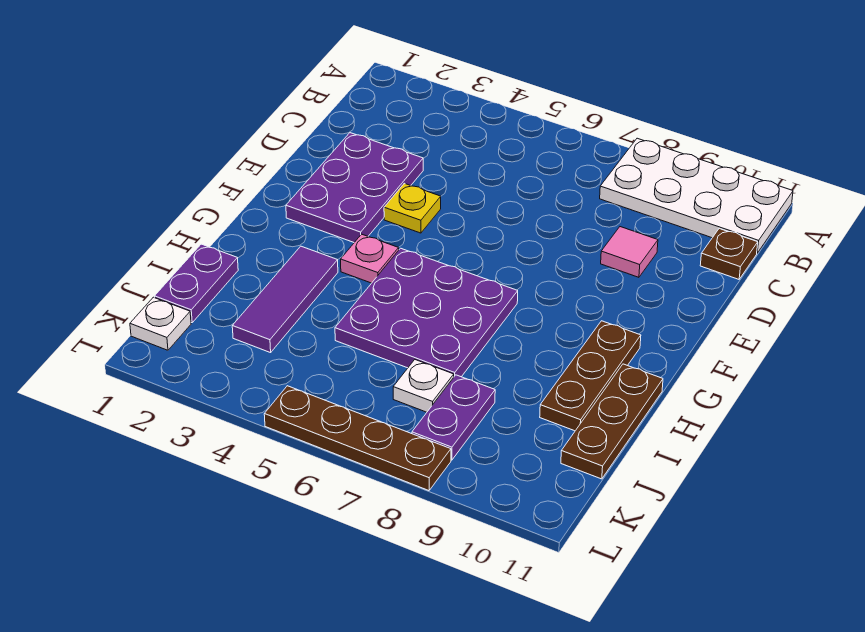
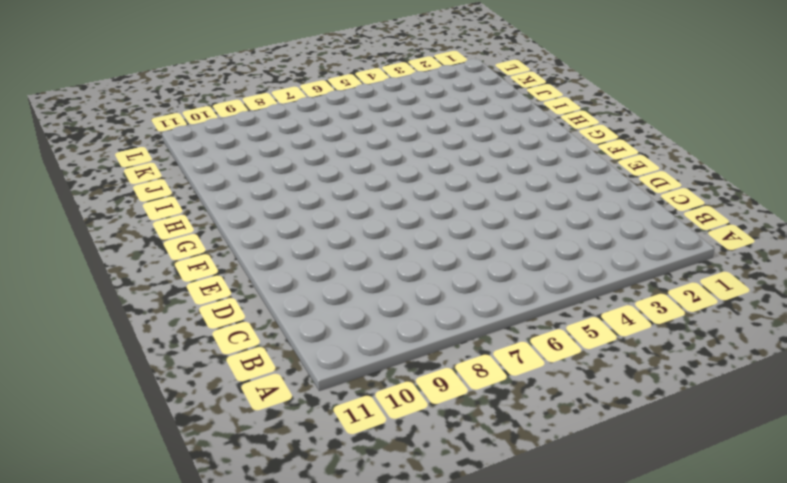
none -> white 2x4 plate [600,138,793,253]
none -> brown 1x1 plate [700,229,758,279]
none -> purple 2x3 plate [286,133,423,242]

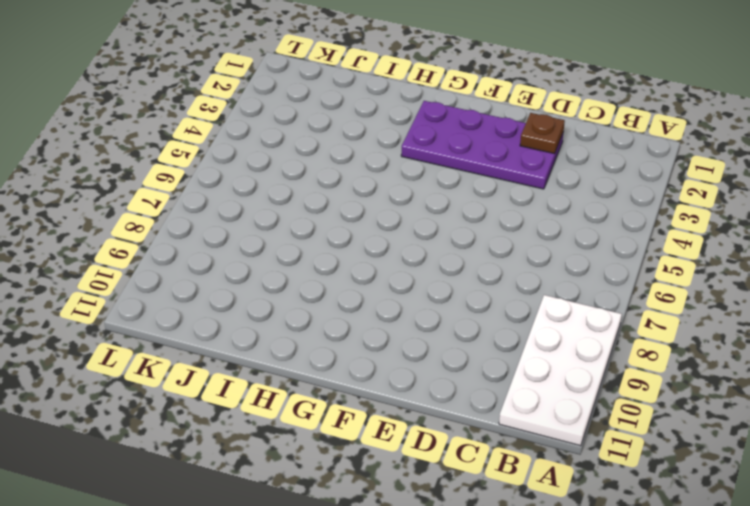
purple 2x4 plate [401,101,563,189] -> purple 2x3 plate [286,133,423,242]
brown 1x1 plate [520,113,565,154] -> brown 1x1 plate moved to [700,229,758,279]
none -> pink 1x1 tile [601,227,658,277]
none -> yellow 1x1 plate [384,183,441,233]
none -> pink 1x1 plate [341,234,399,283]

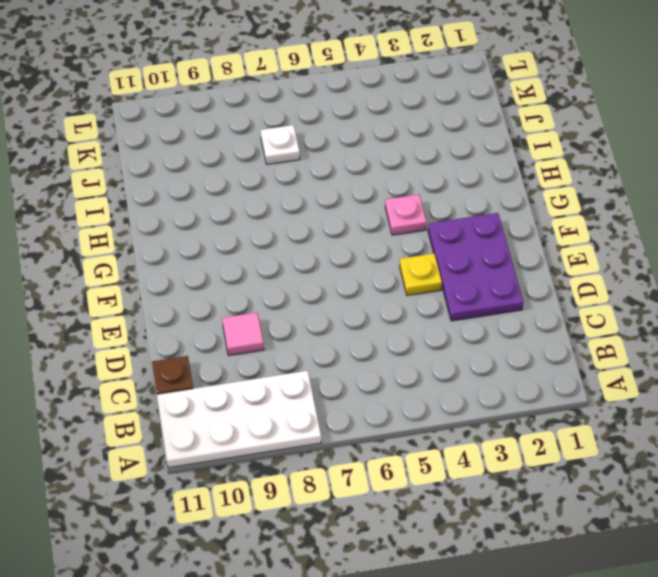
none -> purple 3x3 plate [335,248,518,377]
none -> brown 1x3 plate [540,321,641,431]
none -> purple 1x3 tile [232,246,338,353]

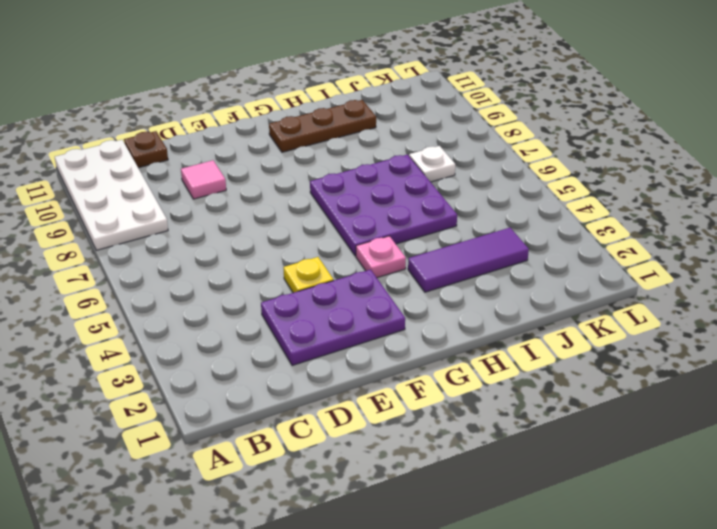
none -> brown 1x3 plate [561,364,663,479]
none -> purple 1x2 plate [155,244,238,323]
none -> purple 1x2 plate [412,375,495,460]

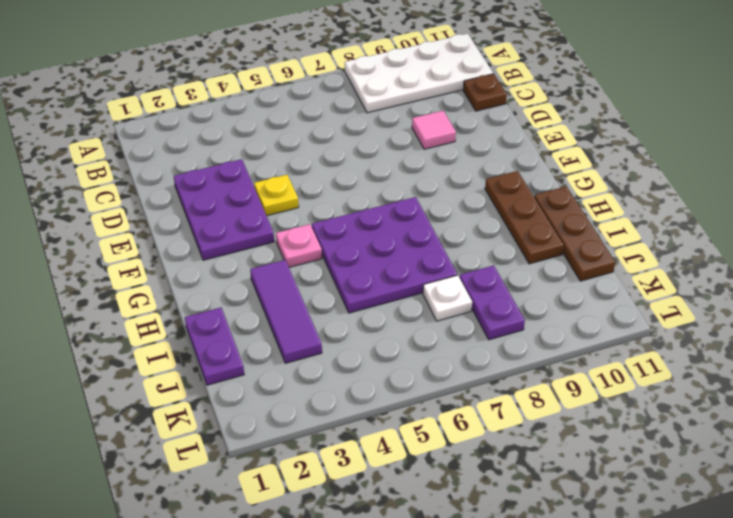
none -> white 1x1 plate [130,297,191,350]
none -> brown 1x4 plate [264,386,451,491]

